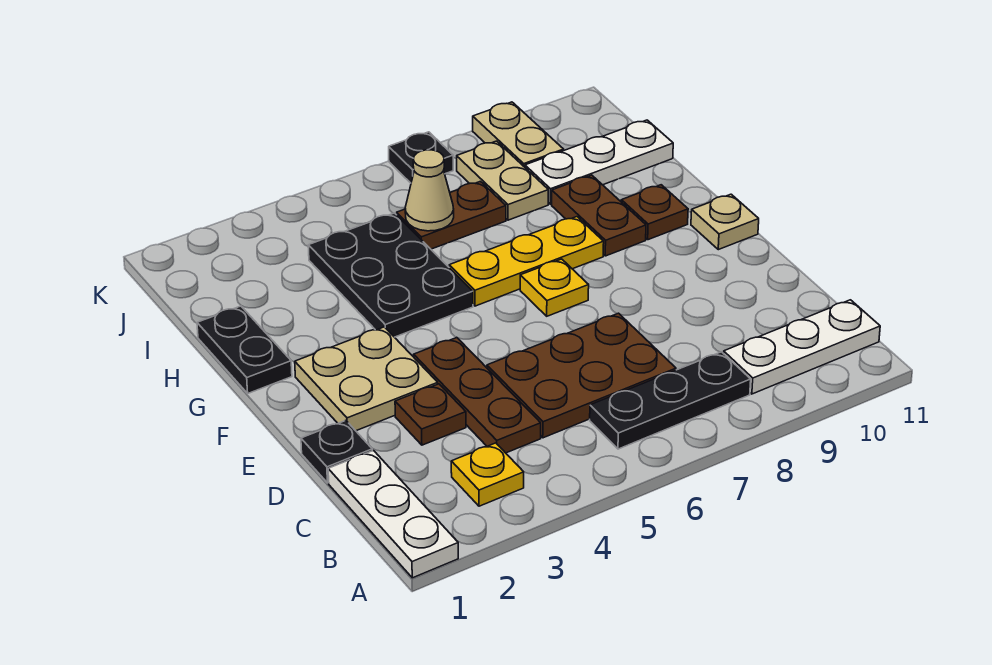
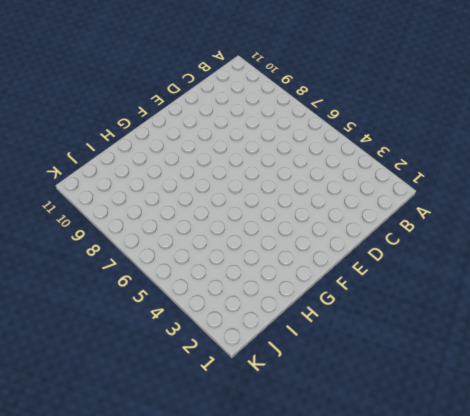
none -> white 1x3 plate [328,451,458,578]
none -> yellow 1x1 plate [451,443,524,506]
none -> black 1x3 plate [590,352,751,449]

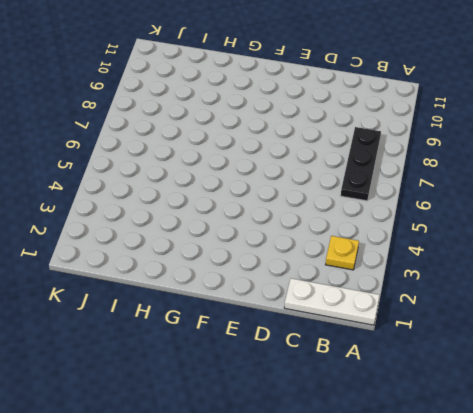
none -> white 1x3 plate [724,300,880,394]
none -> brown 1x3 plate [414,337,541,453]
none -> brown 2x3 plate [487,313,676,438]

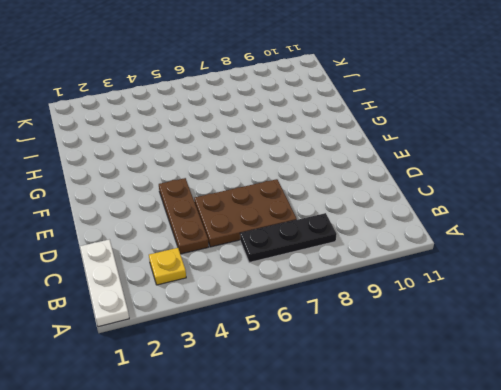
none -> white 1x3 plate [724,300,880,394]
none -> black 1x1 plate [301,421,372,483]
none -> brown 1x1 plate [395,384,466,445]

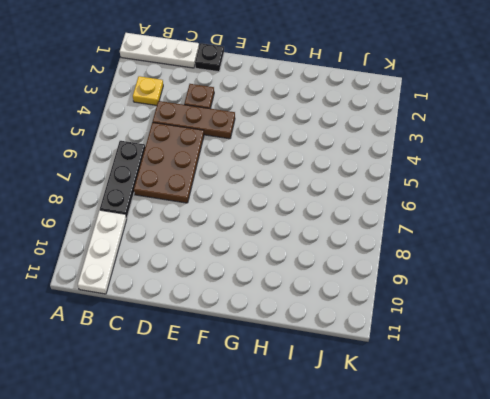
none -> tan 2x2 plate [295,327,438,431]
none -> yellow 1x1 plate [520,259,589,316]
none -> tan 1x1 plate [691,194,759,250]

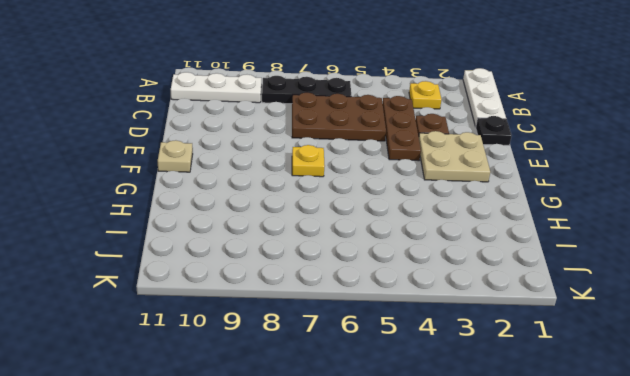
none -> black 1x2 plate [197,306,292,393]
none -> black 2x3 plate [308,213,473,337]
none -> yellow 1x3 plate [449,217,604,306]

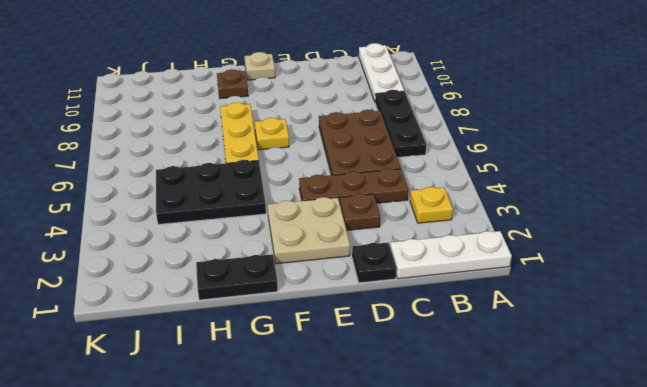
none -> brown 1x2 plate [552,175,646,256]
none -> brown 1x2 plate [397,181,506,249]
none -> tan 1x2 plate [457,141,548,220]

